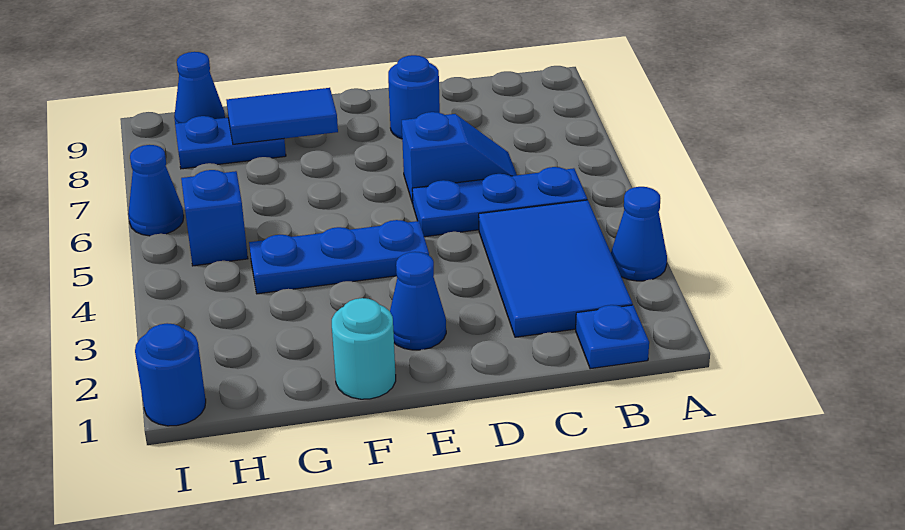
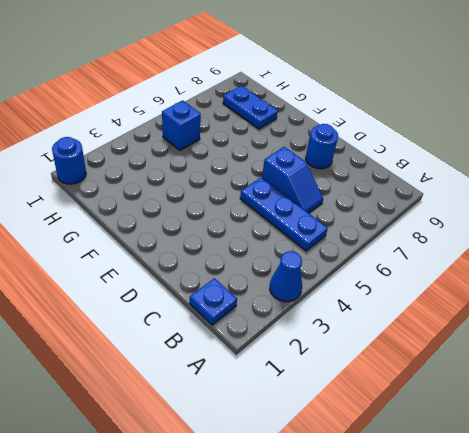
none -> blue 2x3 tile [479,200,633,337]
none -> blue 1x1 cone [390,252,446,350]
none -> blue 1x3 plate [249,220,429,294]

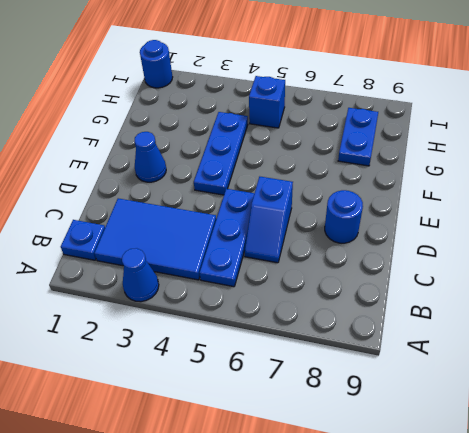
none -> cyan 1x1 round brick [332,298,396,399]
none -> blue 1x1 cone [174,52,225,124]
none -> blue 1x1 cone [128,145,184,236]

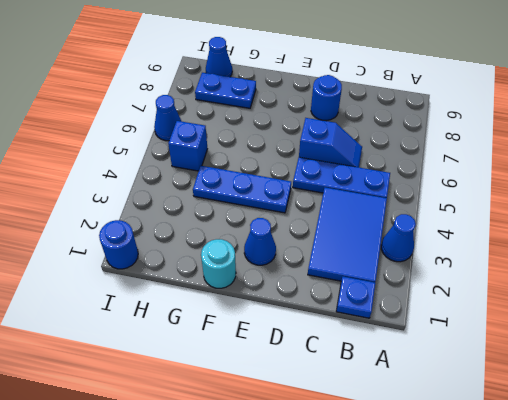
none -> blue 1x2 tile [226,88,338,144]

